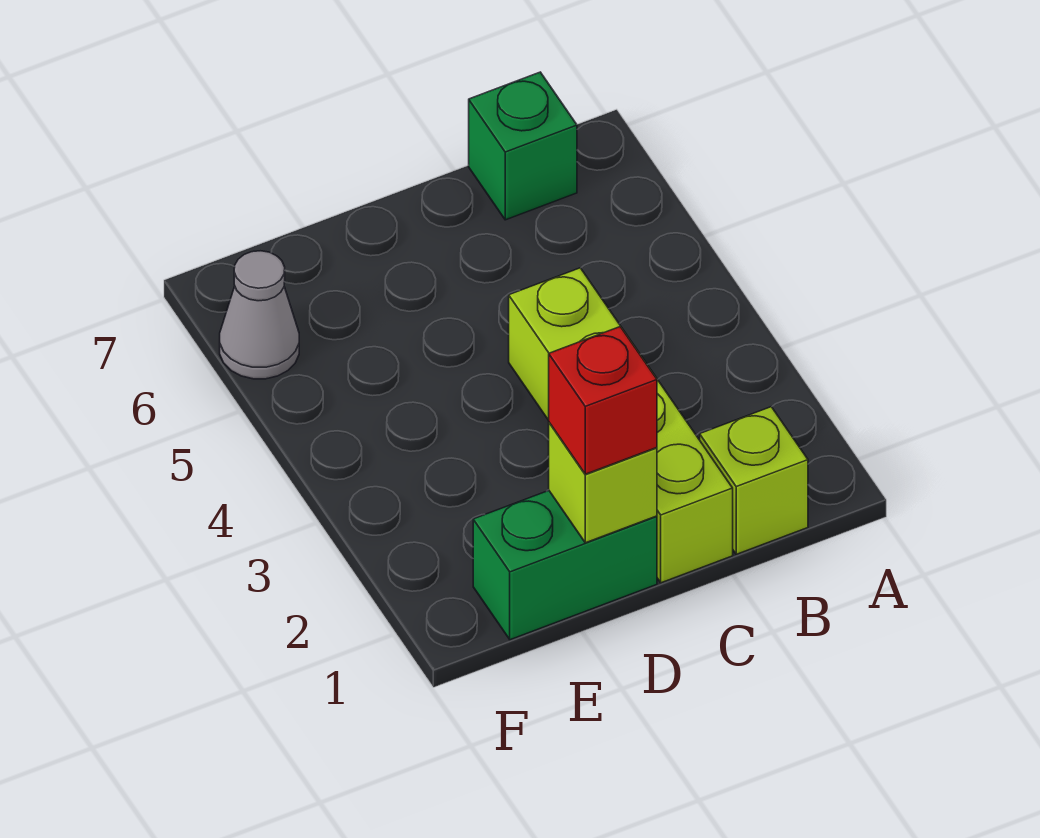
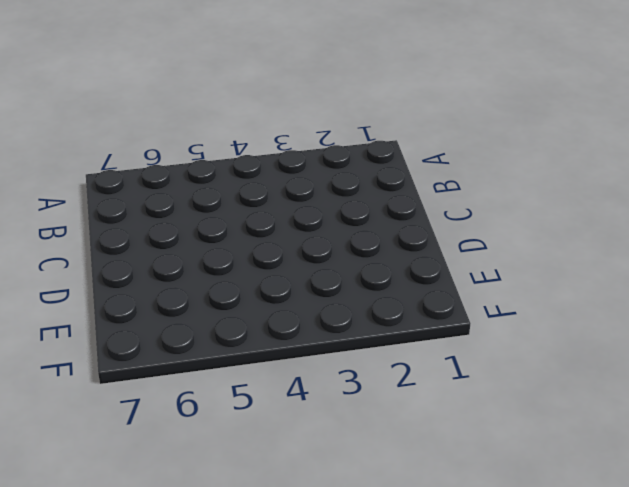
none -> lime 1x1 brick [700,407,808,554]
none -> green 1x1 brick [469,72,577,220]

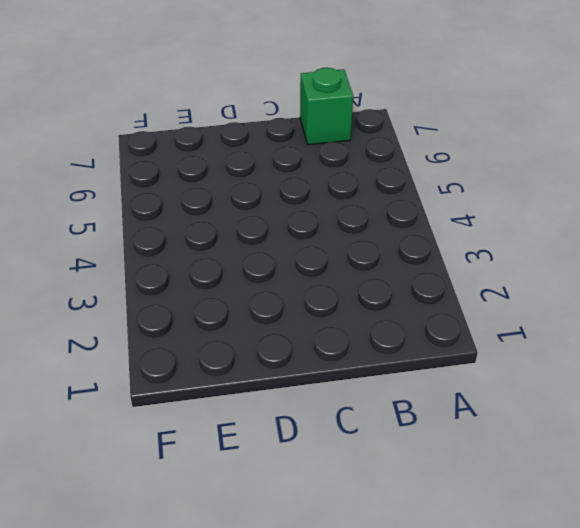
none -> lime 1x1 brick [700,407,808,554]
none -> lime 1x4 brick [509,268,733,583]

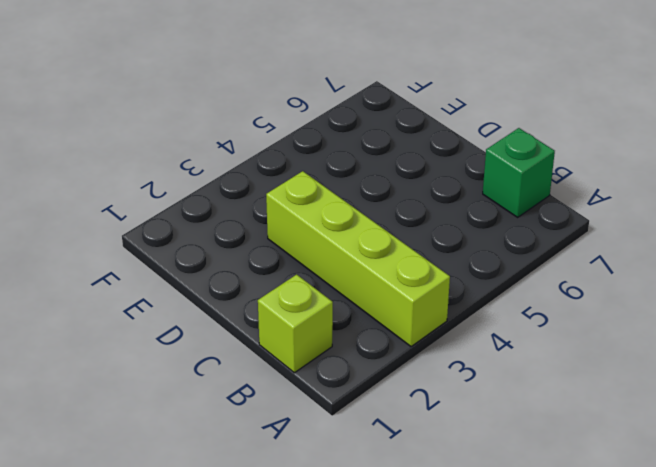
lime 1x4 brick [266,171,450,347] -> lime 1x4 brick turned to [509,268,733,583]
none -> green 1x2 brick [473,491,657,640]
none -> grey 1x1 cone [220,251,299,379]

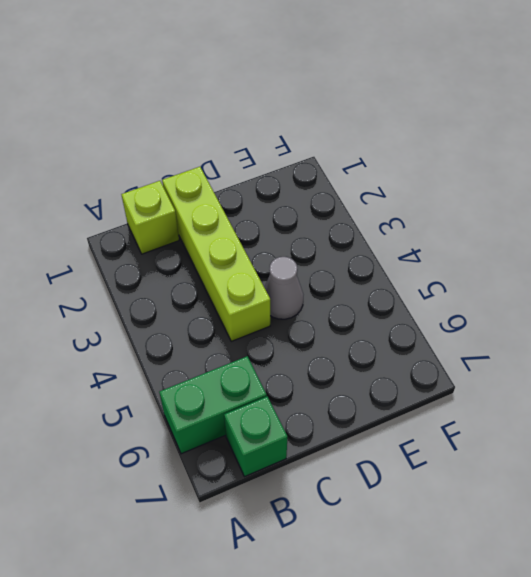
green 1x2 brick [159,356,267,454] -> green 1x2 brick moved to [473,491,657,640]
grey 1x1 cone [264,257,303,319] -> grey 1x1 cone moved to [220,251,299,379]
none -> lime 1x1 brick [549,423,657,543]
none -> red 1x1 brick [549,327,657,474]

